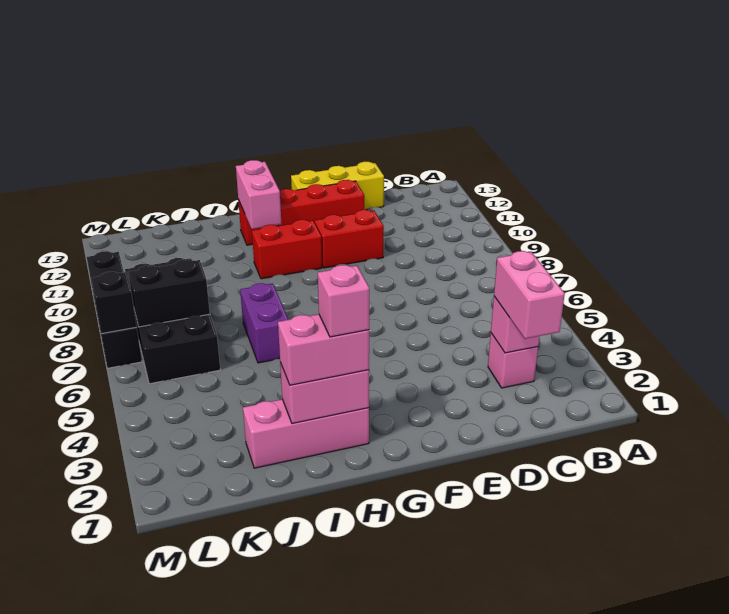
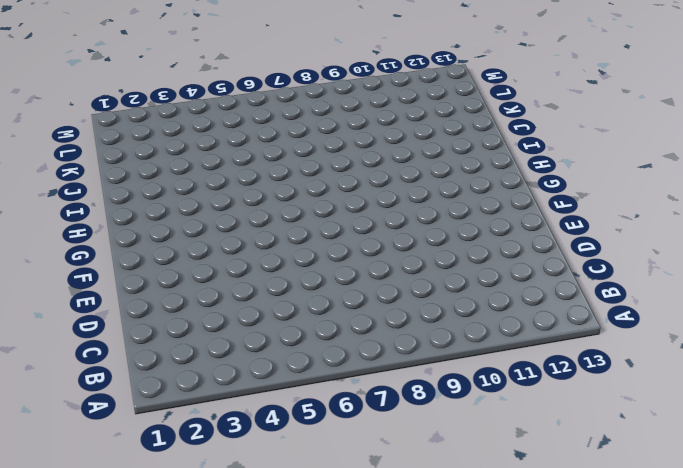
none -> pink 1x1 brick [488,333,538,388]
none -> yellow 1x3 brick [291,162,384,210]
none -> red 1x2 brick [315,210,384,268]

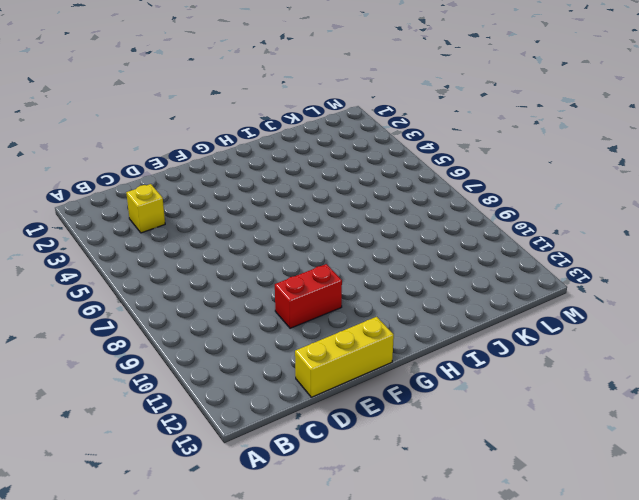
yellow 1x1 brick [126,184,165,233] -> pink 1x1 brick [488,333,538,388]
none -> red 1x4 brick [238,180,364,245]
none -> red 1x2 brick [252,220,322,279]
none -> pink 1x3 brick [243,399,369,468]

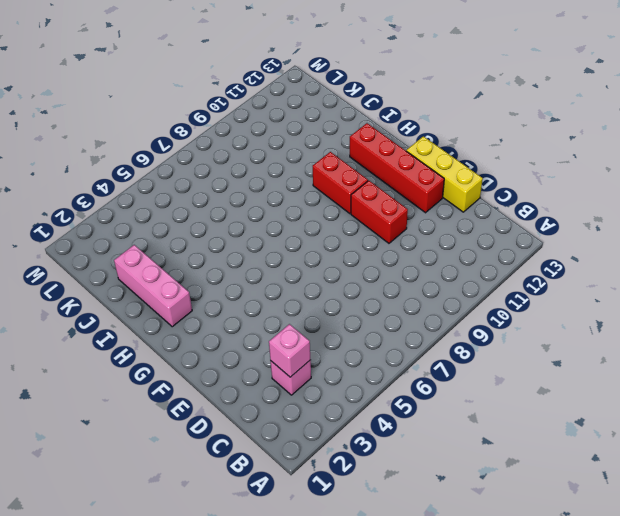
none -> purple 1x2 brick [240,283,288,363]
none -> black 2x4 brick [125,258,220,384]
none -> black 1x4 brick [87,251,142,368]

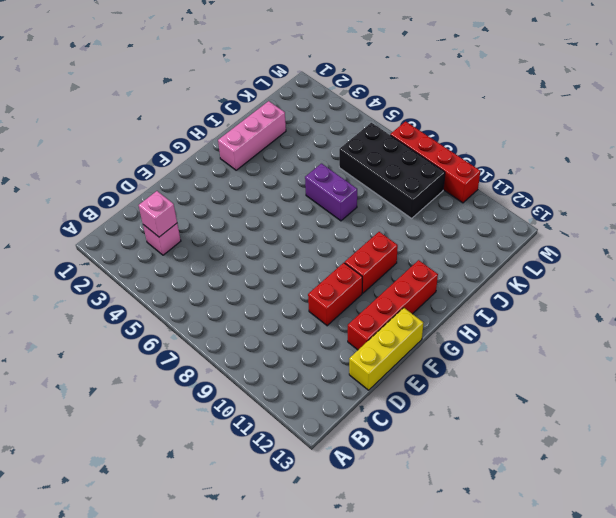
red 1x4 brick [390,121,480,203] -> black 1x4 brick [87,251,142,368]
none -> pink 1x2 brick [280,363,369,423]
none -> pink 1x2 brick [236,160,281,229]
none -> black 1x2 brick [128,260,210,327]

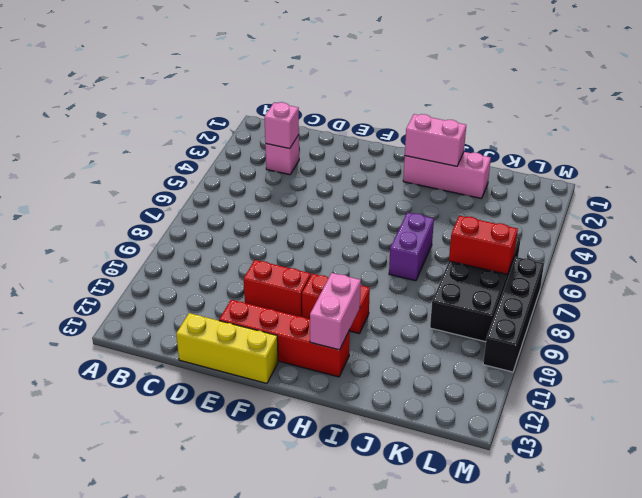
red 1x2 brick [449,216,518,275] -> black 1x2 brick [128,260,210,327]
none -> black 1x1 brick [91,272,137,334]
none -> pink 1x2 brick [494,251,565,339]
none -> pink 1x2 brick [278,314,369,385]

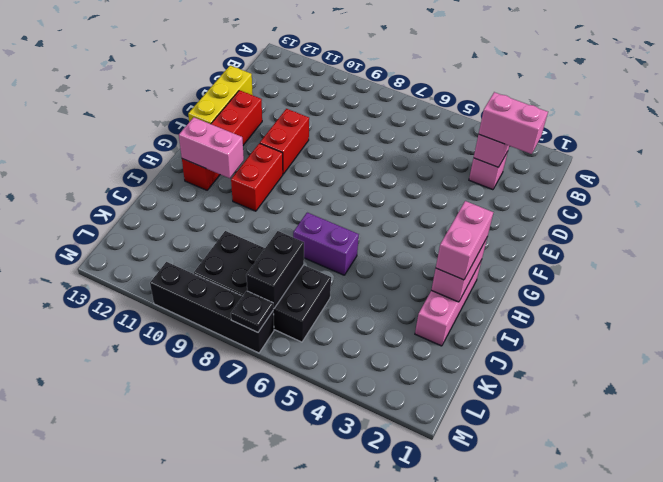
black 1x1 plate [231,291,273,332] -> black 1x1 brick [91,272,137,334]
none -> pink 1x1 brick [318,265,369,337]

